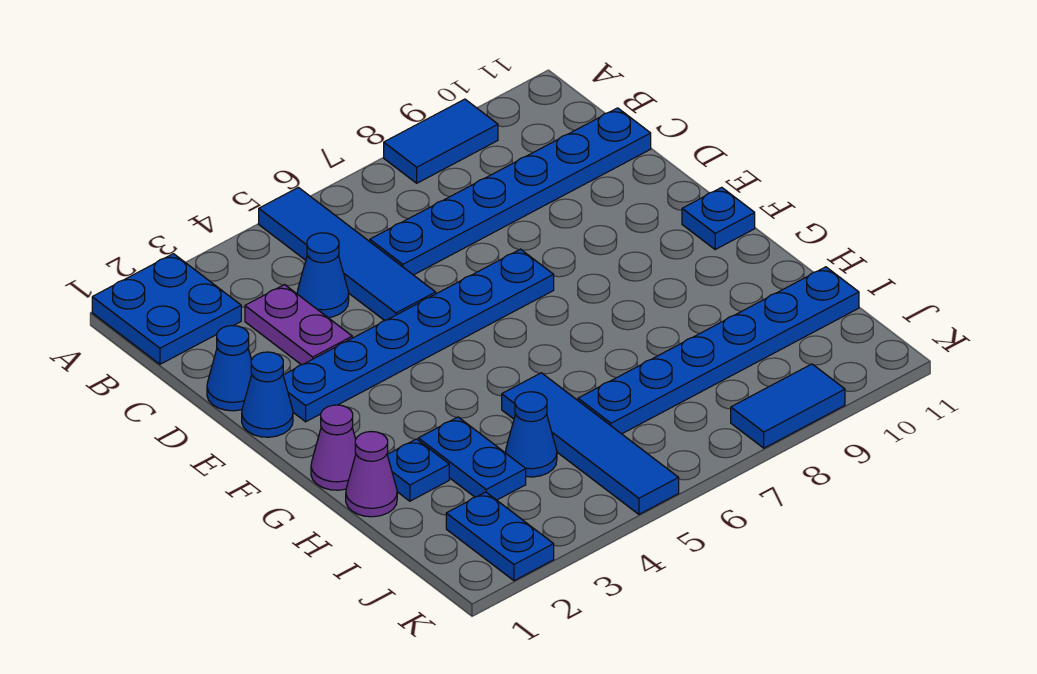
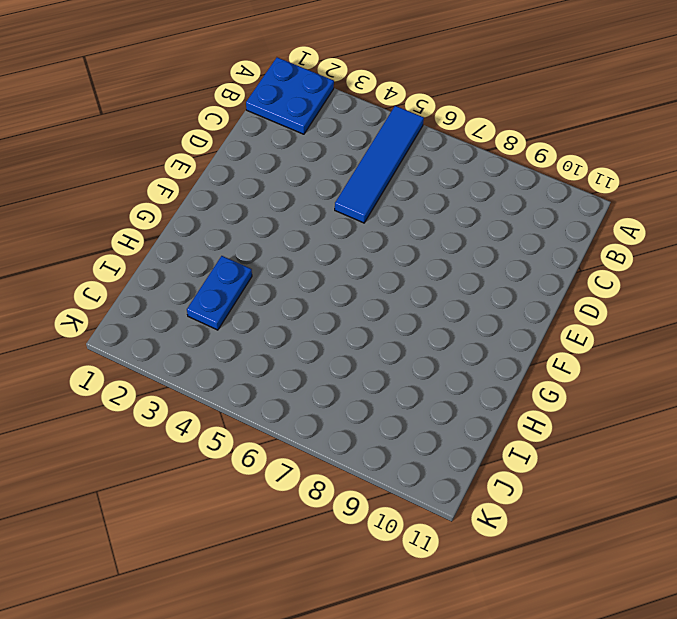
none -> blue 1x2 tile [384,99,498,183]
none -> purple 1x2 plate [245,285,352,365]
none -> blue 1x1 cone [297,233,349,318]

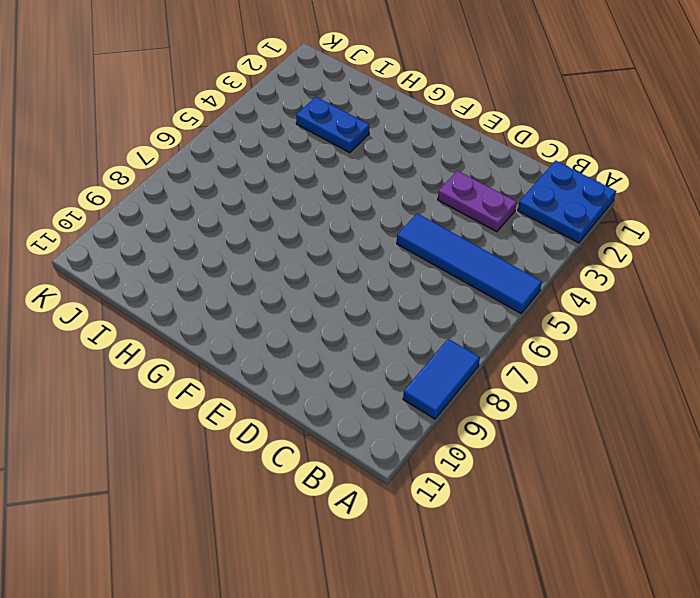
none -> blue 1x1 cone [297,233,349,318]
none -> blue 1x6 plate [369,108,651,275]
none -> blue 1x1 cone [207,326,252,411]

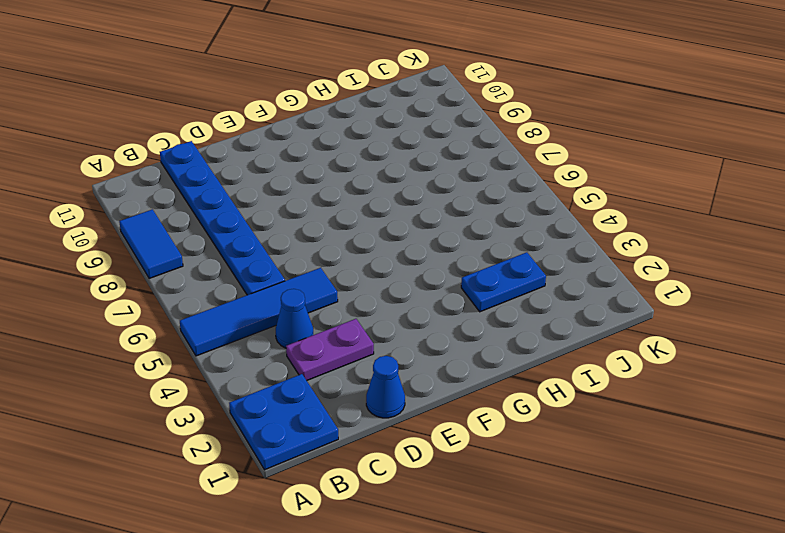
none -> blue 1x1 cone [242,352,293,437]
none -> blue 1x6 plate [283,249,554,422]
none -> blue 1x1 plate [682,187,755,249]

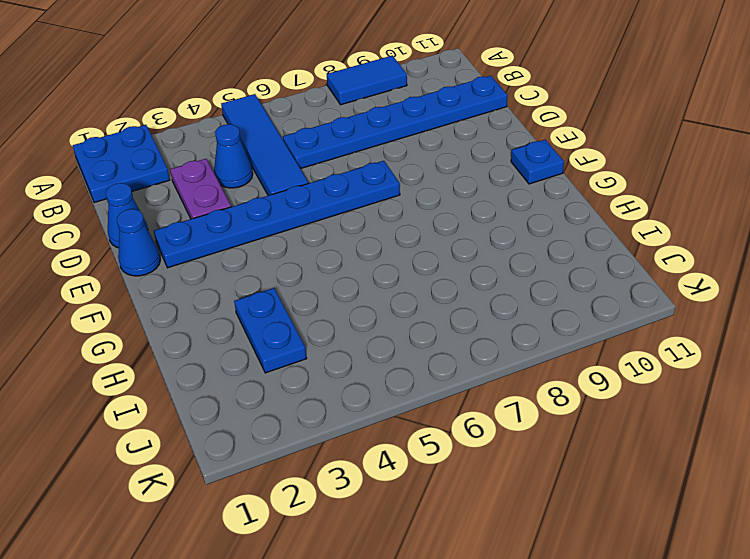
none -> purple 1x1 cone [311,405,356,490]
none -> purple 1x1 cone [346,432,397,517]
none -> blue 1x1 plate [387,439,449,501]

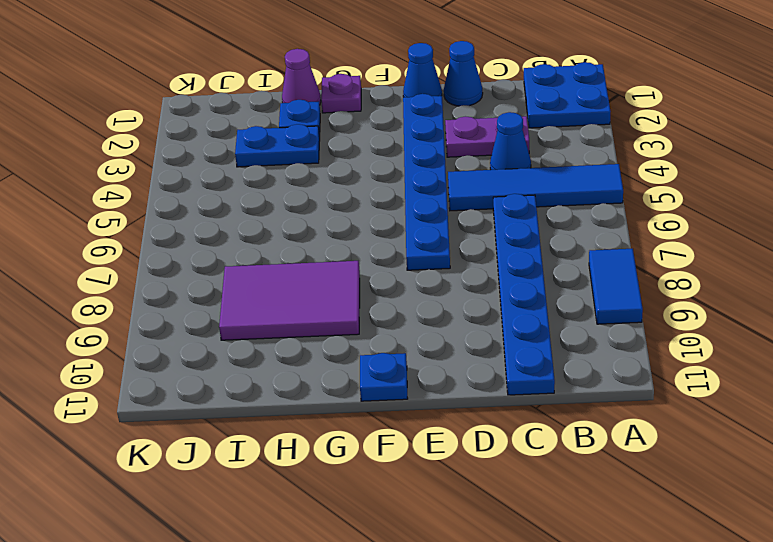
purple 1x1 plate [321,74,361,113] -> purple 1x1 cone [311,405,356,490]
purple 2x3 tile [219,261,360,340] -> blue 1x6 plate [578,267,859,434]
none -> blue 1x4 tile [502,373,679,514]
none -> blue 1x1 cone [505,392,557,477]
none -> blue 1x2 plate [446,492,554,581]

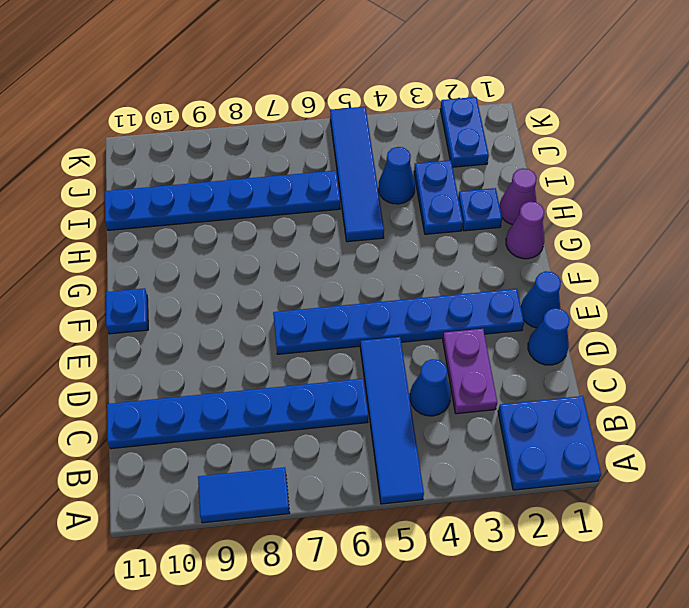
none -> blue 1x2 tile [731,364,845,448]

